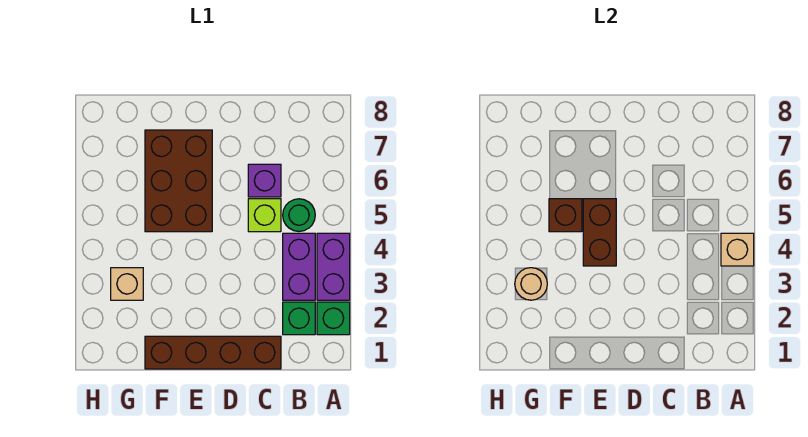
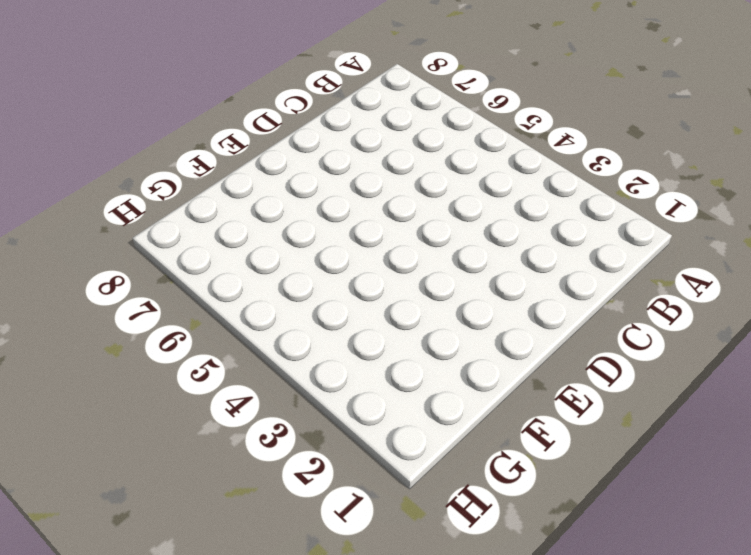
none -> green 1x1 brick [317,302,350,335]
none -> purple 1x2 brick [317,233,350,300]
none -> green 1x1 brick [283,302,315,335]

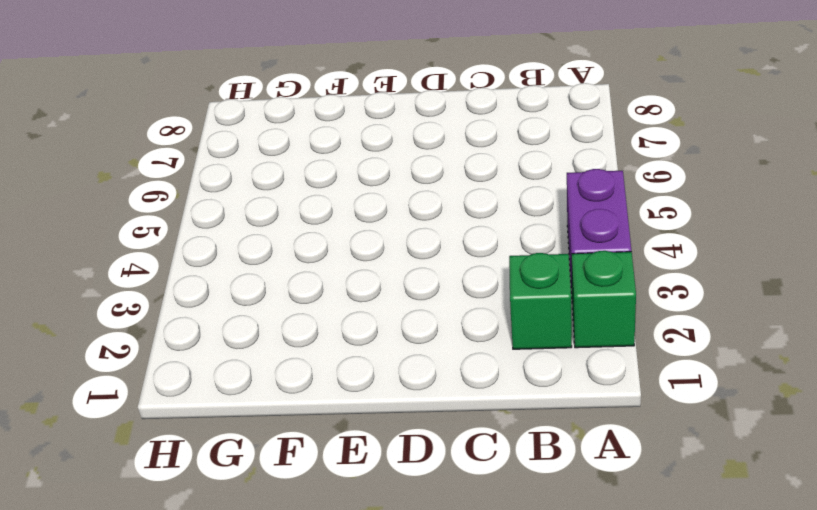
none -> purple 1x2 brick [283,233,315,300]
none -> green 1x1 round brick [283,199,315,231]
none -> brown 1x4 brick [145,336,281,369]

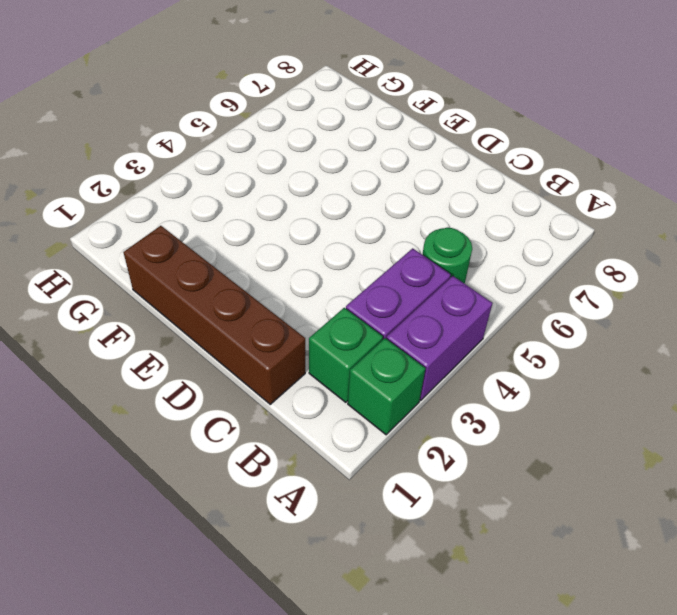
none -> lime 1x1 brick [248,199,281,232]
none -> purple 1x1 brick [248,164,281,197]
none -> brown 2x3 brick [145,130,212,232]

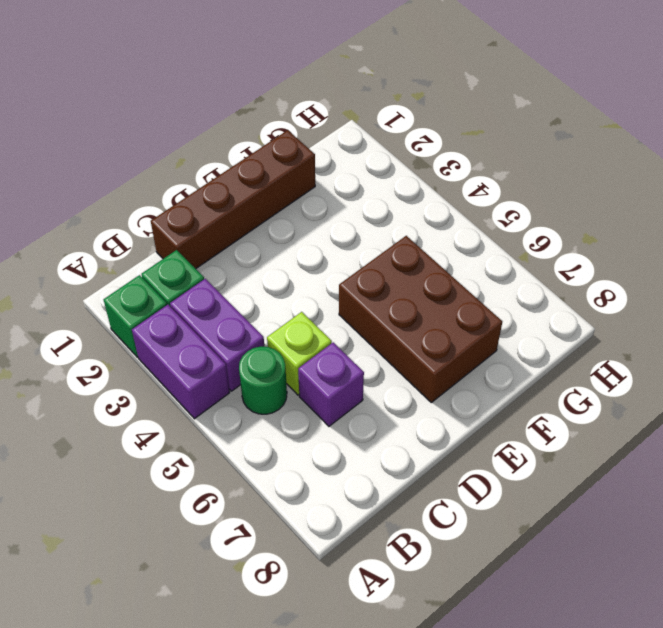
none -> tan 1x1 brick [111,268,143,300]
none -> tan 1x1 brick [721,233,754,266]
none -> brown 1x2 brick [583,199,616,266]

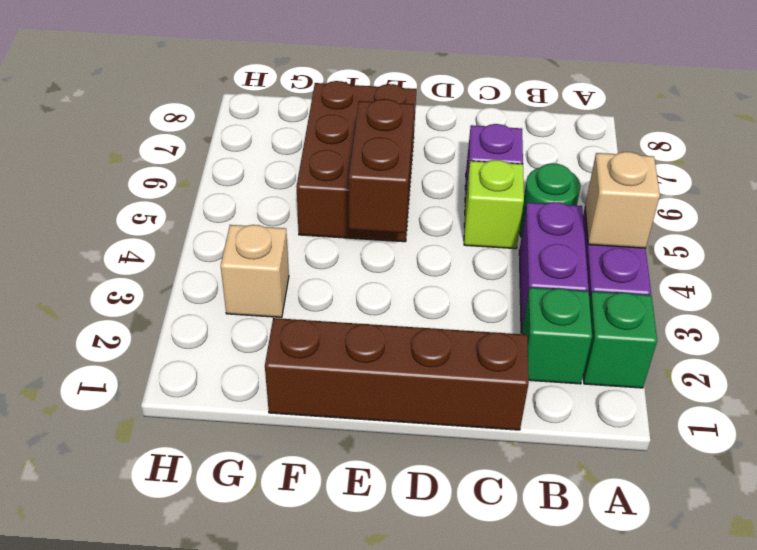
none -> brown 1x1 brick [549,199,582,232]
none -> tan 1x1 round brick [515,268,547,300]

